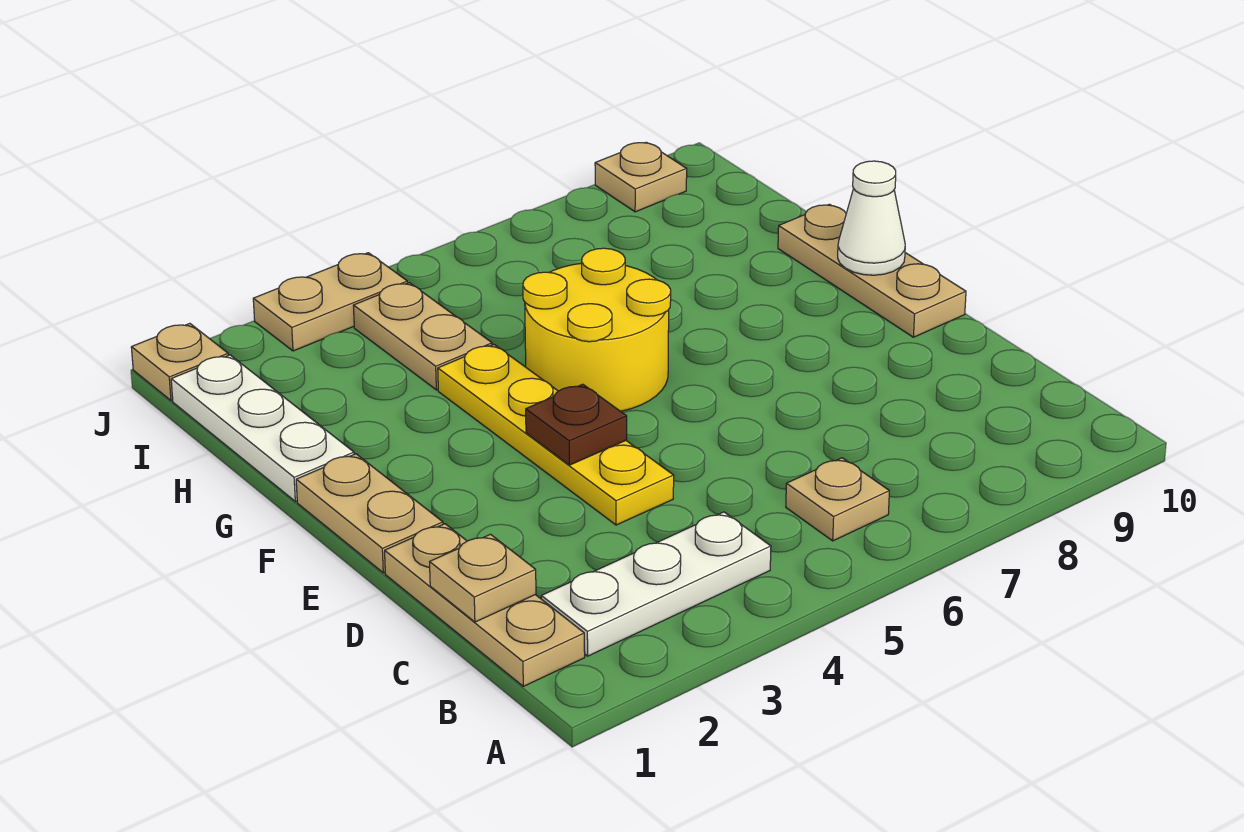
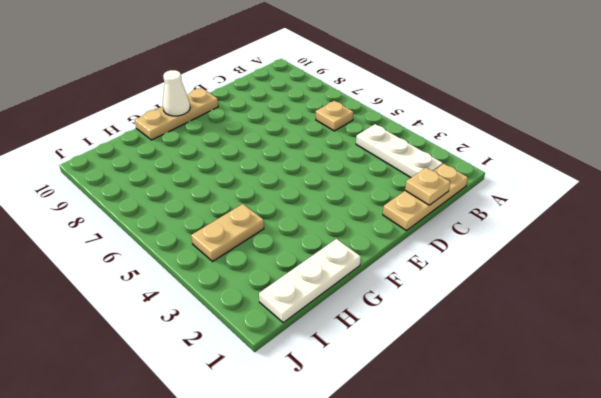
none -> yellow 1x4 plate [438,345,674,525]
none -> tan 1x2 plate [296,454,443,573]
none -> yellow 2x2 round brick [523,248,671,411]

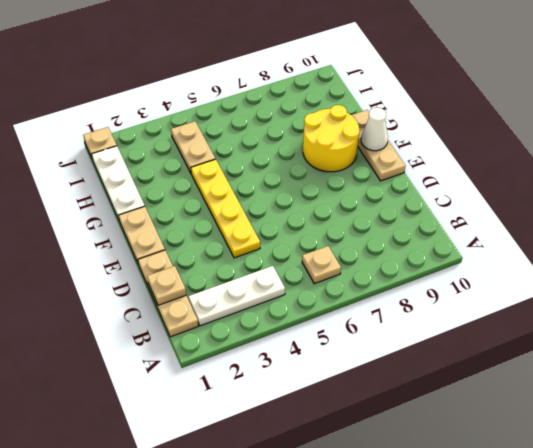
yellow 2x2 round brick [303,105,360,172] -> yellow 2x2 round brick moved to [523,248,671,411]
none -> tan 1x2 plate [253,253,407,351]
none -> tan 1x1 plate [595,142,687,212]
none -> brown 1x1 plate [526,384,627,465]

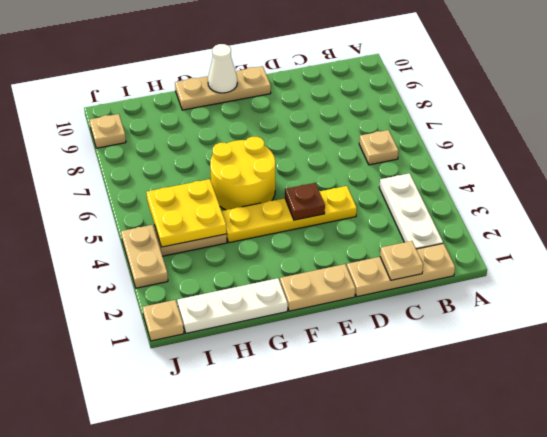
yellow 2x2 plate [146,179,227,247] -> none

